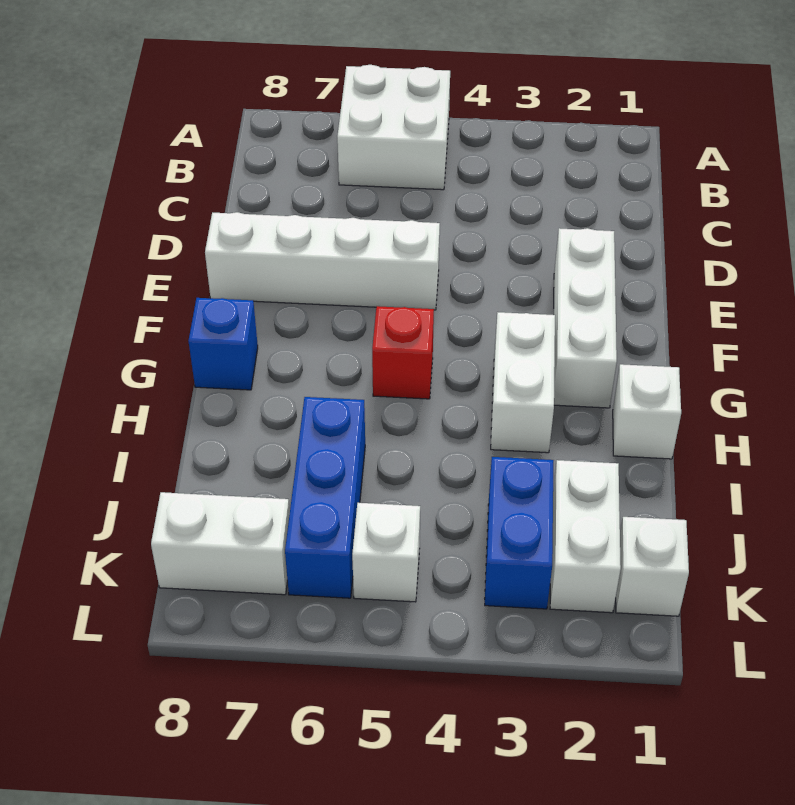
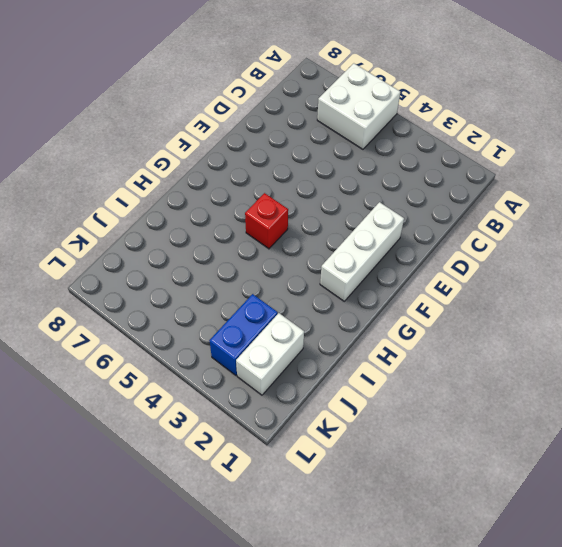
none -> white 1x4 brick [205,212,440,310]
none -> white 1x2 brick [491,312,555,453]
none -> blue 1x1 brick [188,298,258,390]

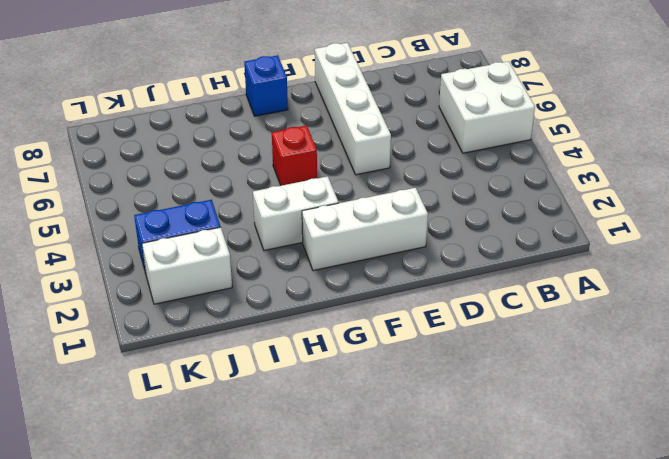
none -> white 1x1 brick [613,364,681,459]
none -> blue 1x3 brick [285,397,365,598]
none -> white 1x1 brick [616,517,689,616]

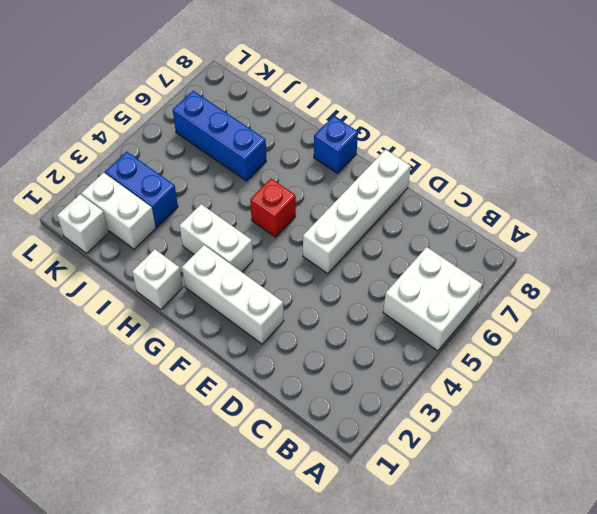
none -> white 1x1 brick [352,503,420,602]
none -> white 1x2 brick [151,492,290,595]

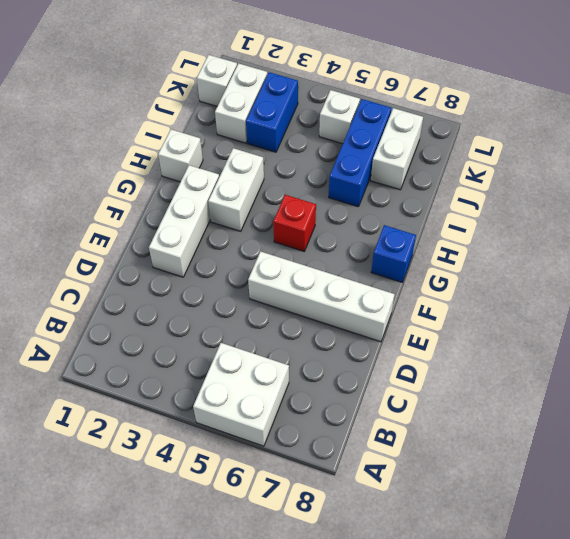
white 1x2 brick [371,108,423,190] -> white 1x2 brick turned to [151,492,290,595]

